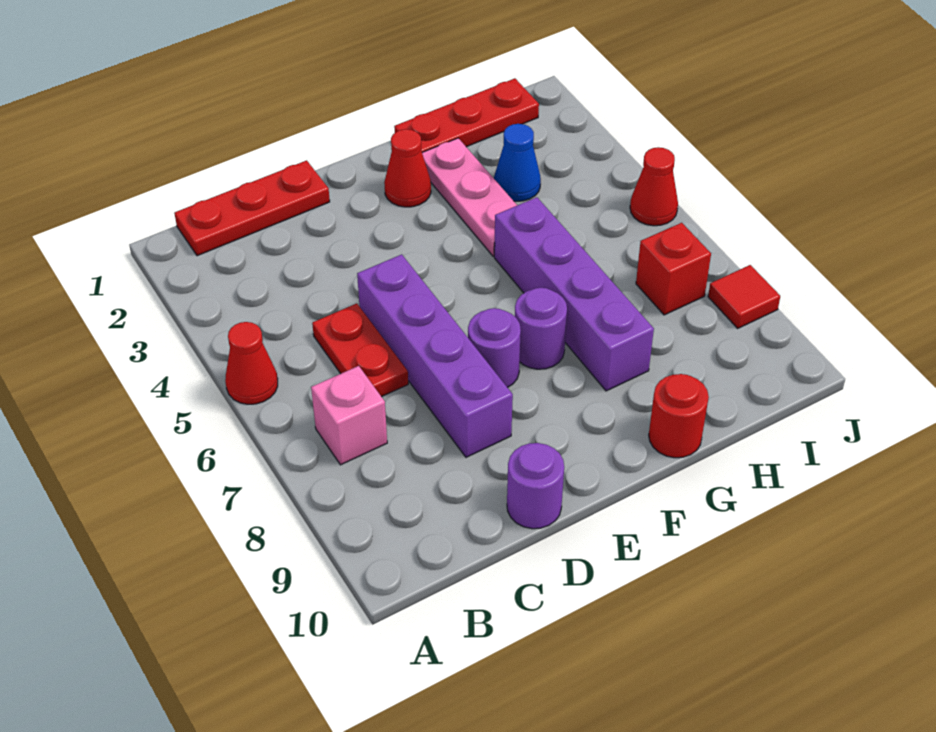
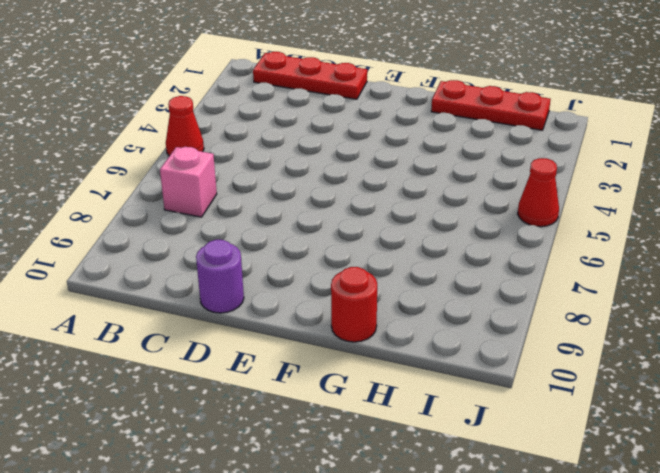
none -> red 1x2 plate [312,303,408,397]
none -> purple 1x4 brick [357,254,513,457]
none -> purple 1x1 round brick [468,308,521,388]

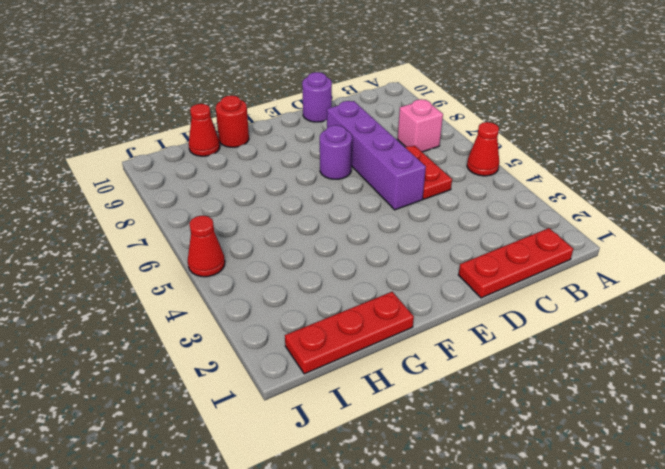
red 1x1 cone [189,104,220,156] -> red 1x1 cone moved to [384,129,431,207]
none -> purple 1x1 round brick [515,288,567,369]
none -> pink 1x3 plate [422,138,517,256]
none -> purple 1x4 brick [494,197,654,391]

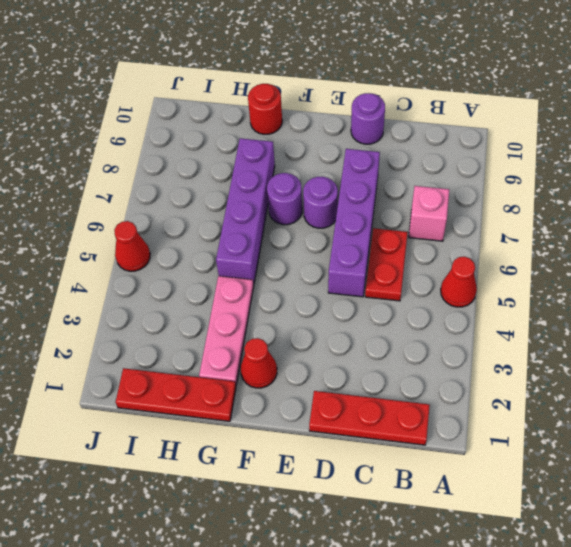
none -> blue 1x1 cone [494,124,541,201]
none -> red 1x1 brick [636,223,711,315]
none -> red 1x1 tile [708,265,780,328]

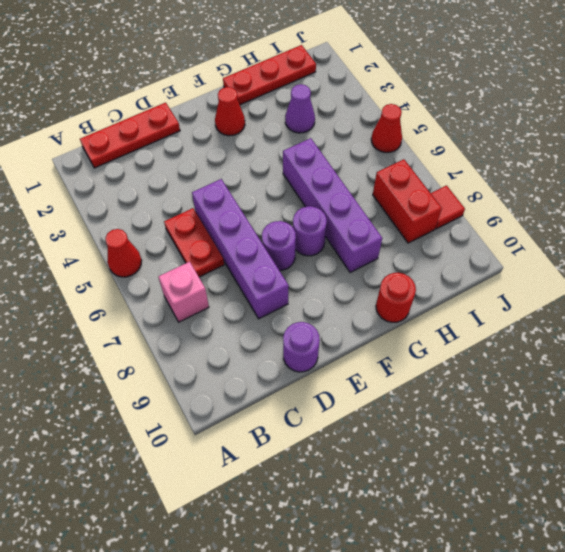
purple 1x1 cone [285,84,315,133] -> blue 1x1 cone [494,124,541,201]
red 1x2 brick [373,159,442,243] -> red 1x1 brick [636,223,711,315]
none -> pink 1x3 plate [422,138,517,256]

